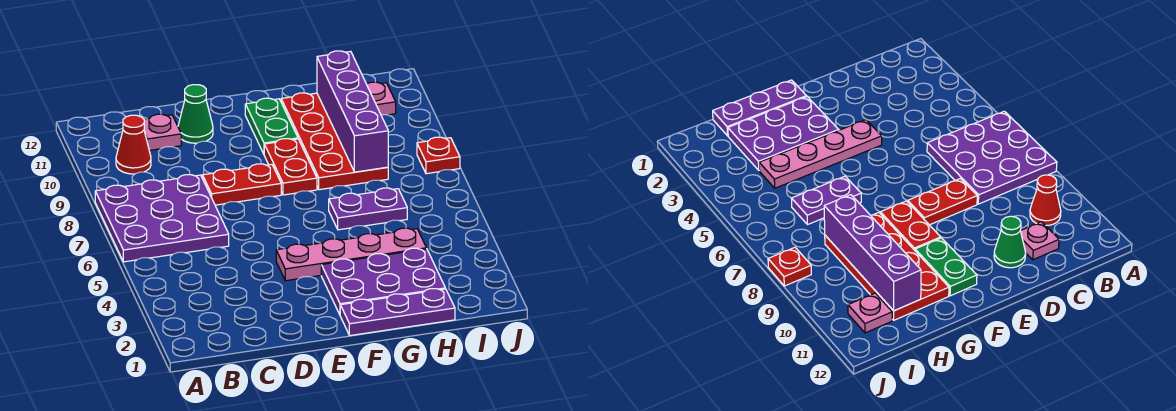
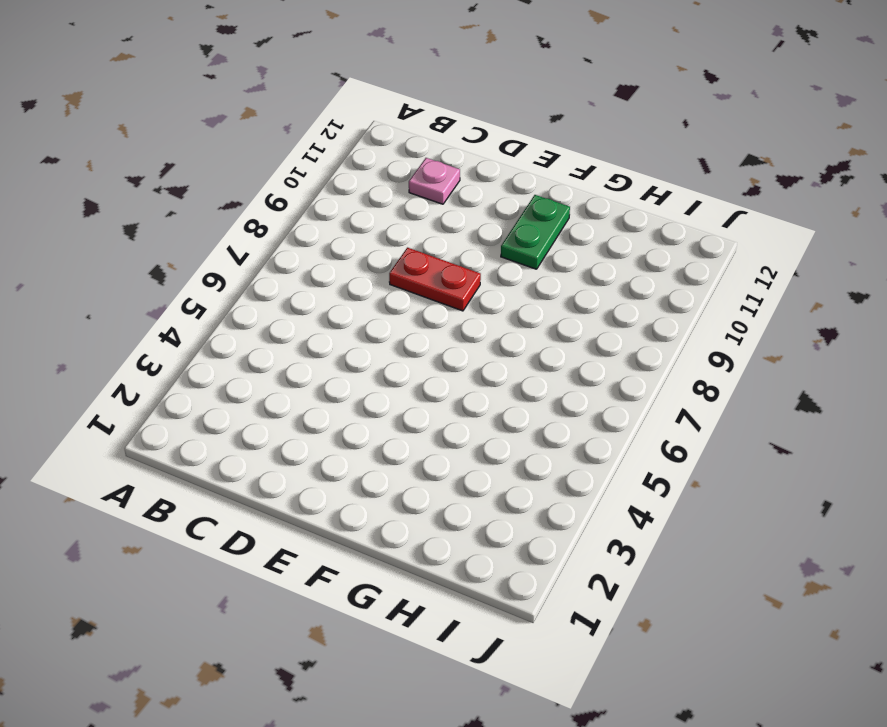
none -> purple 3x3 plate [95,174,229,262]
none -> red 1x1 cone [116,115,151,174]
none -> green 1x1 cone [178,85,213,143]

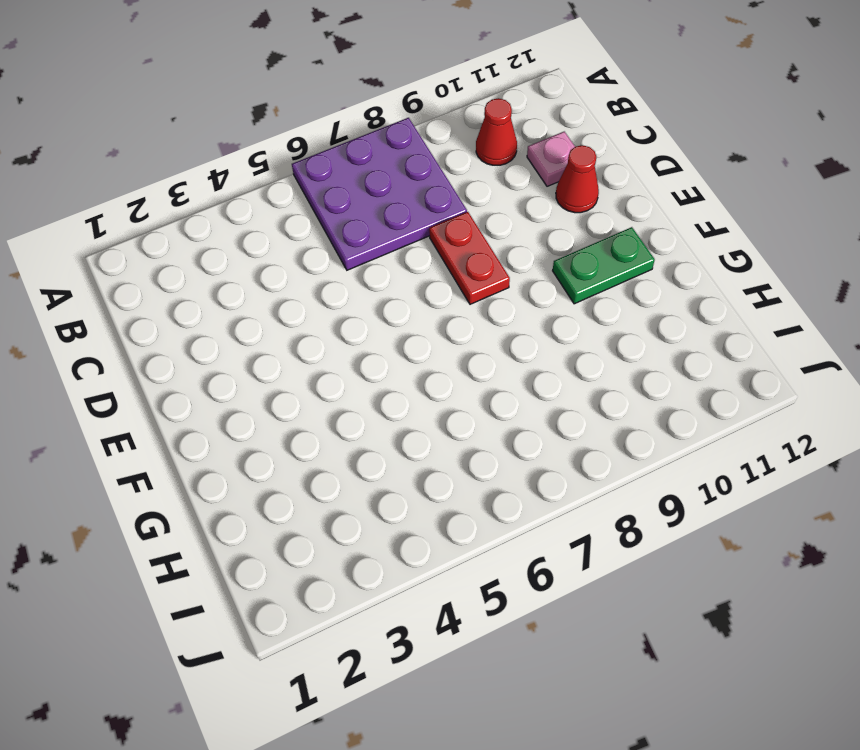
red 1x1 cone [556,145,599,213] -> green 1x1 cone [178,85,213,143]
none -> pink 1x4 plate [276,228,426,281]
none -> purple 1x3 plate [340,289,455,336]
none -> purple 2x3 plate [321,248,445,315]

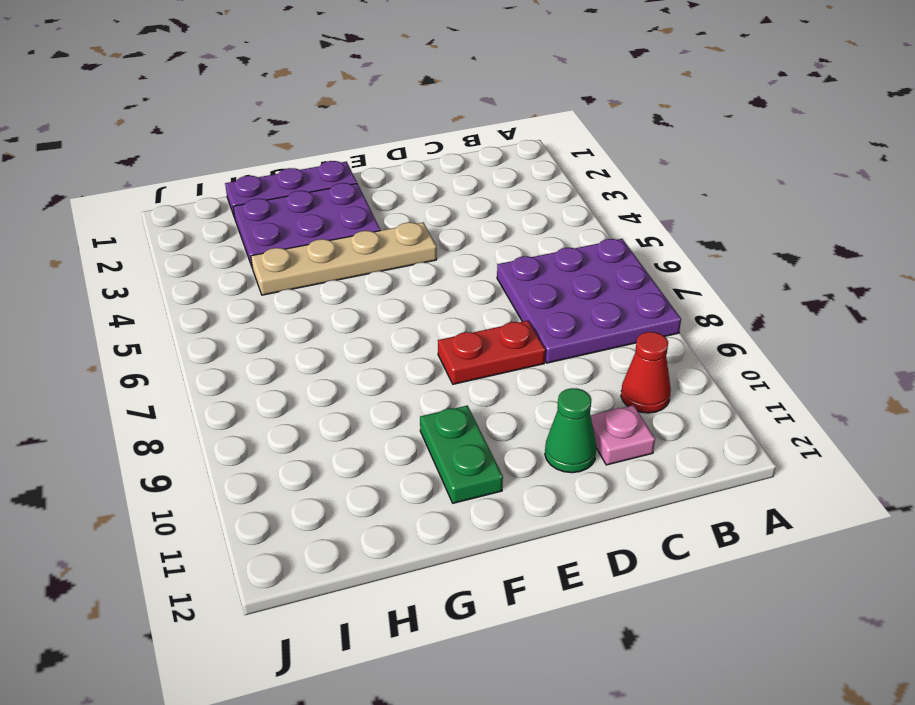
tan 1x4 plate [251,222,437,295] -> pink 1x4 plate [276,228,426,281]
none -> red 1x2 plate [264,139,317,195]
none -> purple 1x2 plate [329,188,407,230]
none -> red 2x4 plate [281,93,388,190]

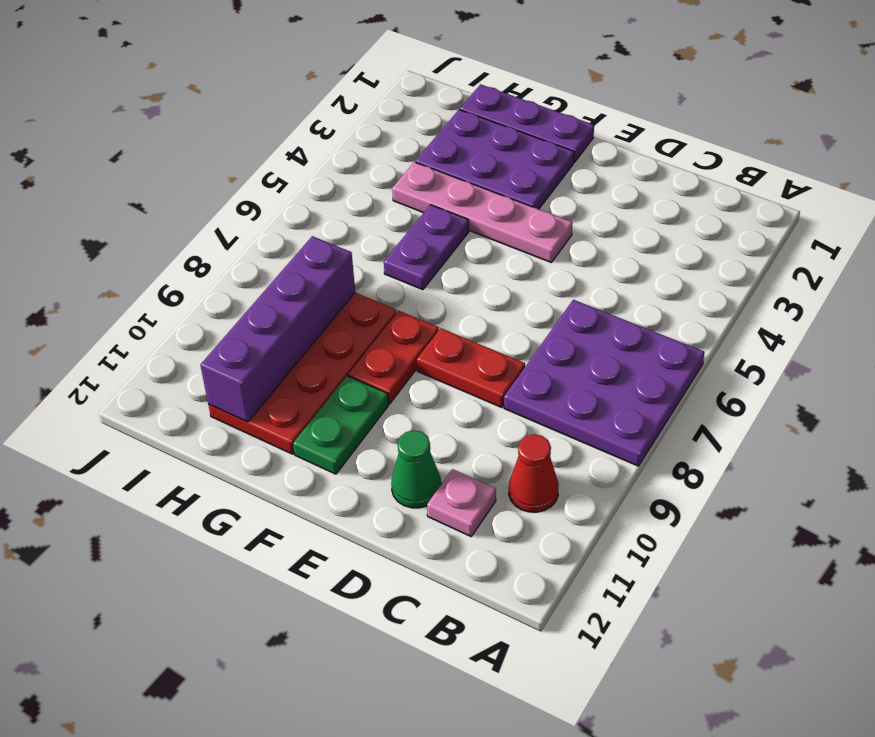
purple 1x2 plate [384,205,469,290] -> purple 1x2 plate turned to [329,188,407,230]
none -> pink 1x1 plate [367,82,396,115]
none -> red 1x1 plate [417,137,460,174]

